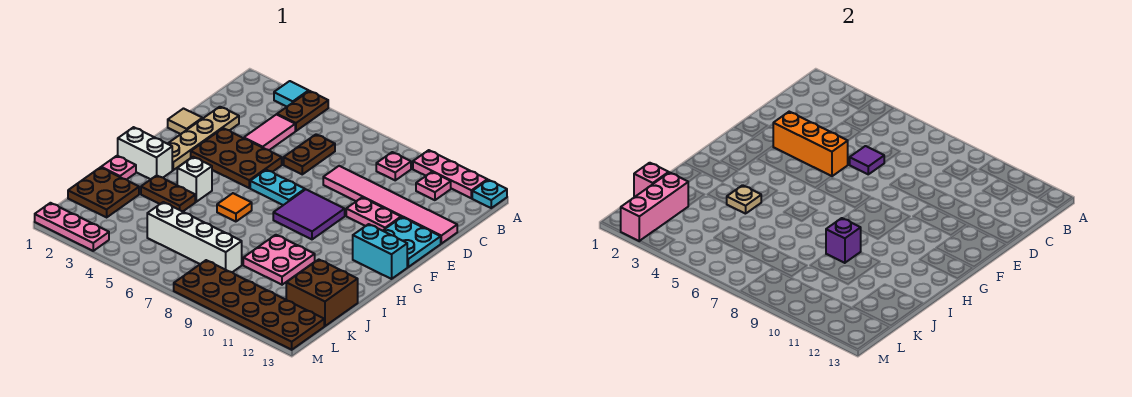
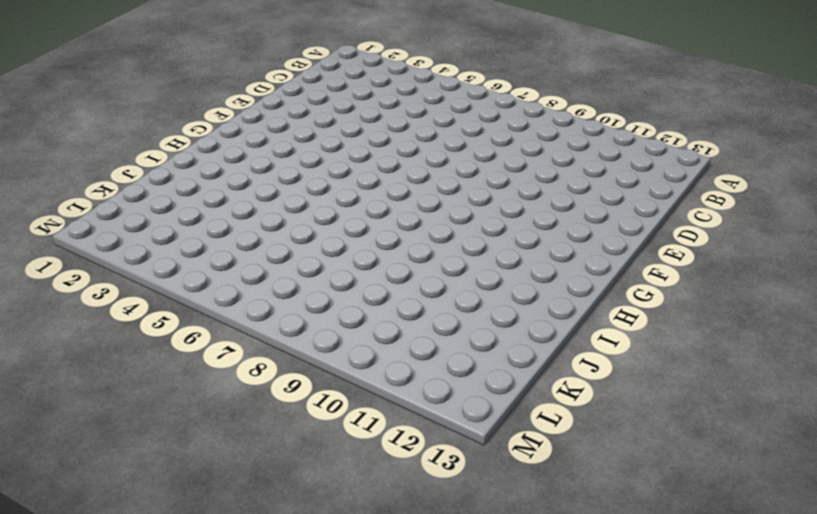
none -> cyan 1x1 tile [274,81,309,107]
none -> brown 1x2 plate [277,91,328,131]
none -> pink 1x3 plate [413,150,487,198]
none -> cyan 1x1 plate [472,180,507,208]

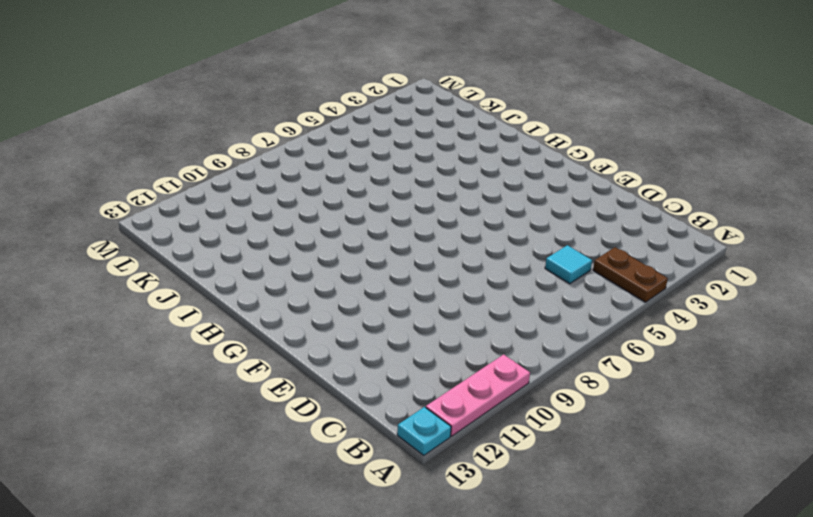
cyan 1x1 tile [545,245,592,284] -> cyan 1x1 tile moved to [274,81,309,107]
none -> pink 1x1 plate [376,152,411,180]
none -> pink 1x1 plate [416,172,451,200]
none -> pink 1x2 tile [244,114,295,150]
none -> brown 1x2 plate [284,134,335,174]

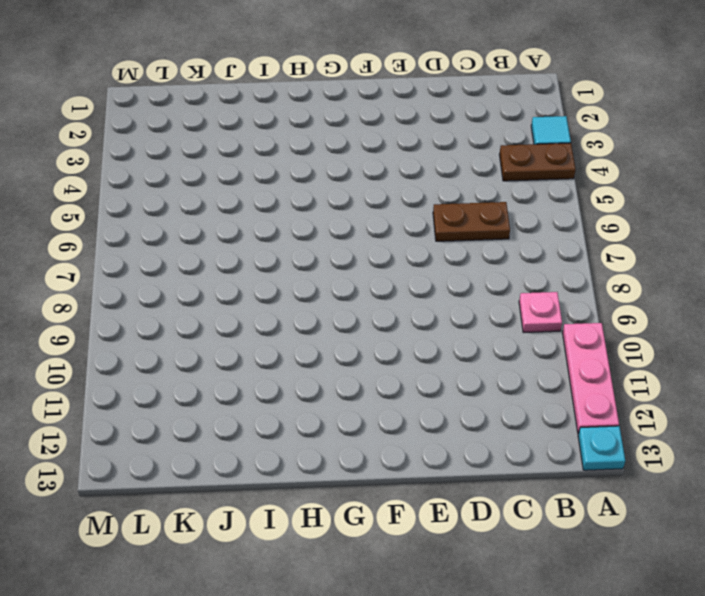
none -> pink 1x1 plate [416,172,451,200]
none -> pink 1x2 tile [244,114,295,150]
none -> tan 1x4 plate [168,107,239,170]
none -> pink 1x6 tile [323,166,457,244]

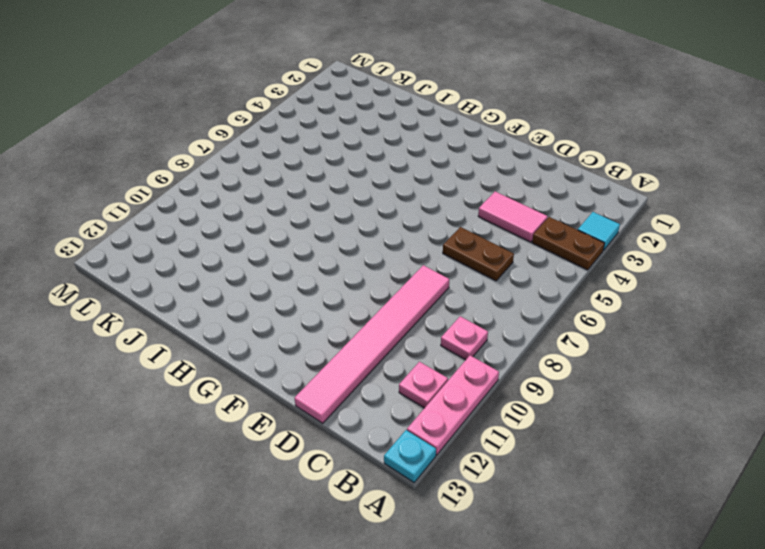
none -> tan 1x4 plate [168,107,239,170]
none -> tan 1x1 tile [168,109,202,134]
none -> brown 2x3 plate [191,128,282,188]
none -> pink 1x2 plate [346,197,401,231]

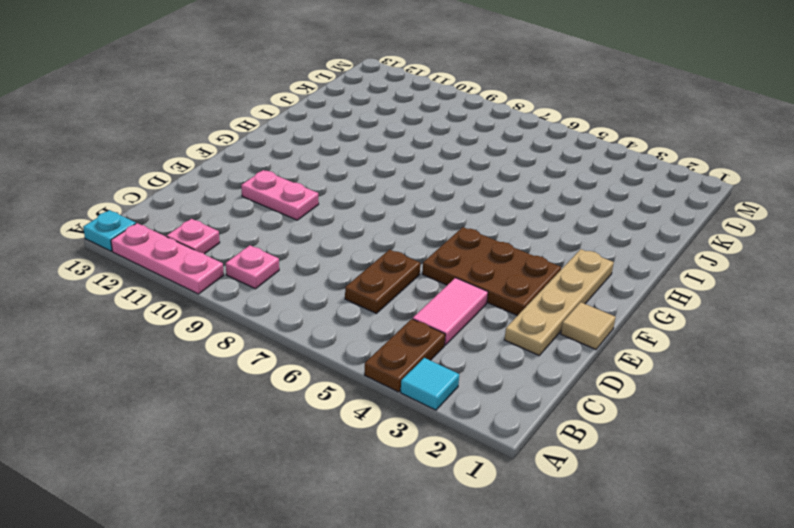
none -> pink 1x6 tile [323,166,457,244]
none -> cyan 2x2 plate [383,217,441,267]
none -> cyan 1x2 plate [250,170,305,205]
none -> purple 2x2 tile [273,190,345,239]

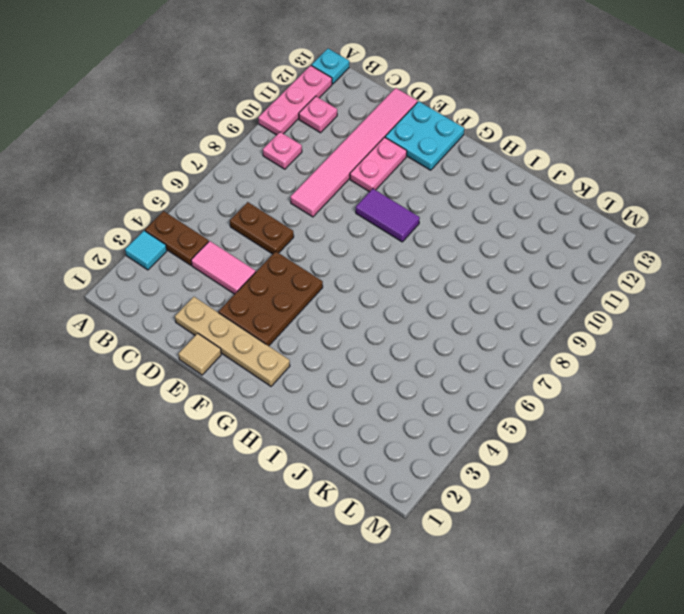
purple 1x2 tile [356,189,420,242] -> purple 2x2 tile [273,190,345,239]
none -> cyan 1x2 plate [250,170,305,205]
none -> cyan 1x2 brick [353,224,407,279]
none -> white 1x2 brick [118,127,172,179]
none -> white 1x1 brick [177,157,212,202]

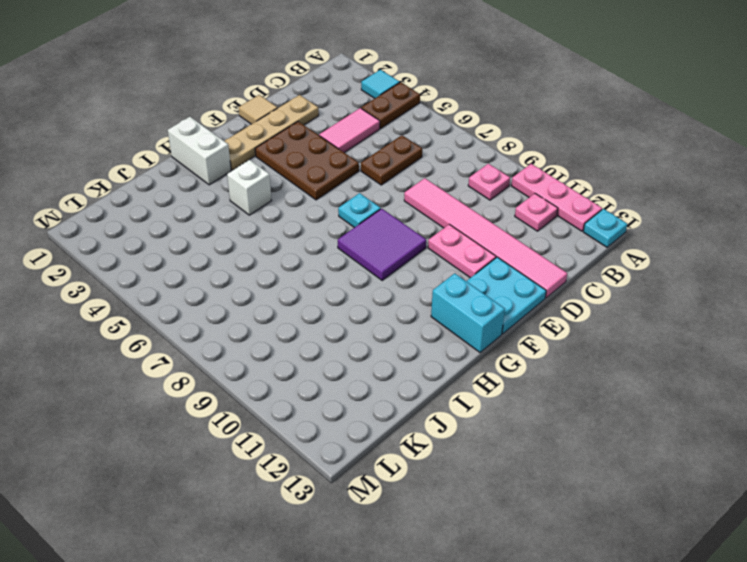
cyan 1x1 plate [338,193,381,228] -> cyan 1x2 plate [250,170,305,205]
none -> orange 1x1 tile [217,193,252,222]
none -> pink 1x1 plate [101,156,136,179]
none -> brown 1x2 plate [141,175,195,212]
none -> pink 2x2 plate [243,235,315,285]

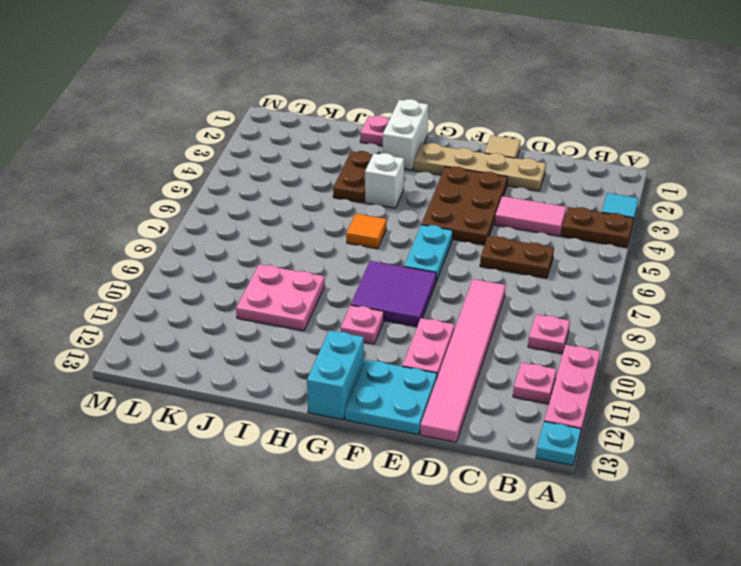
pink 1x1 plate [341,305,384,344] -> none
none -> brown 2x2 plate [68,167,139,217]
none -> brown 2x2 brick [286,260,358,326]
none -> white 1x4 brick [147,202,242,272]
none -> brown 2x6 plate [174,260,324,350]

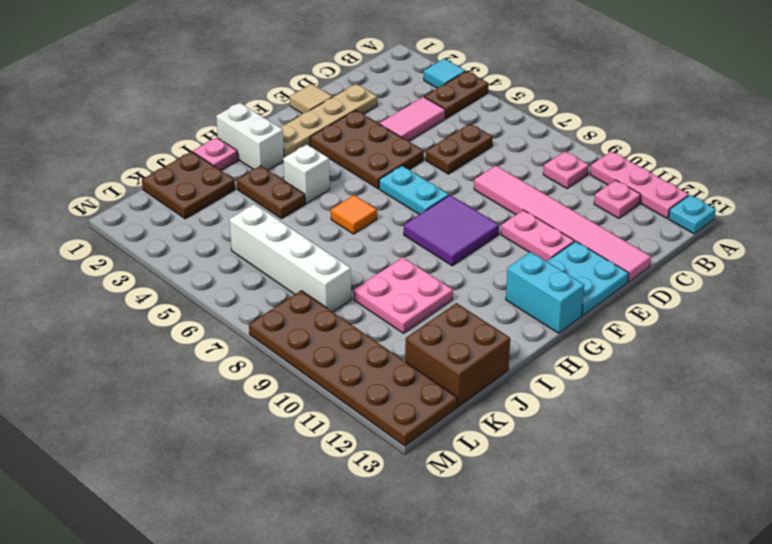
none -> pink 1x3 plate [35,203,109,251]
none -> purple 1x1 tile [850,146,884,174]
none -> orange 1x3 brick [773,112,848,176]
none -> tan 1x1 plate [727,185,761,214]

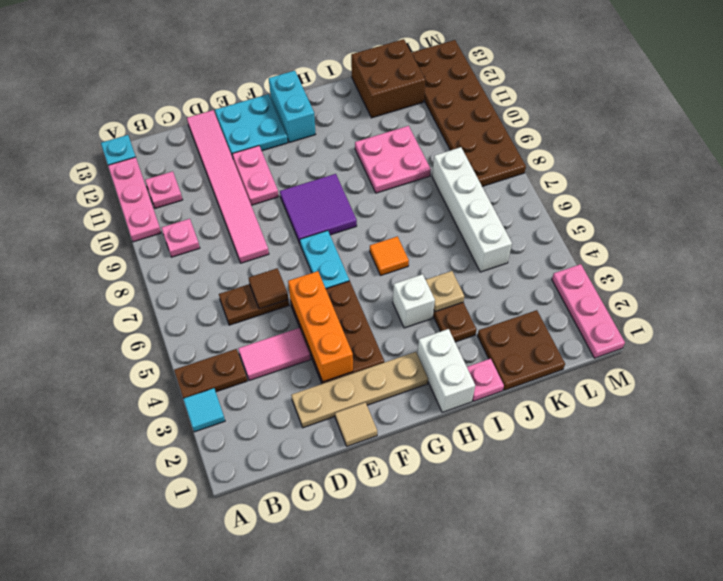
brown 1x1 tile [249,268,288,309] -> purple 1x1 tile [850,146,884,174]
none -> purple 1x1 brick [826,218,861,263]
none -> pink 1x1 brick [634,163,669,197]
none -> pink 1x3 brick [620,172,688,241]

